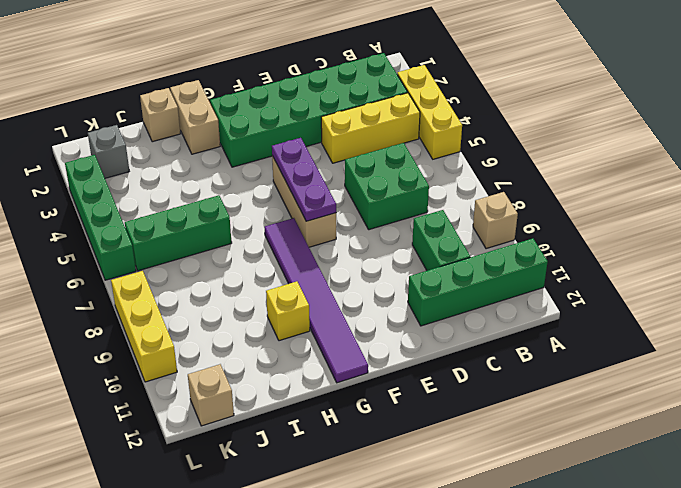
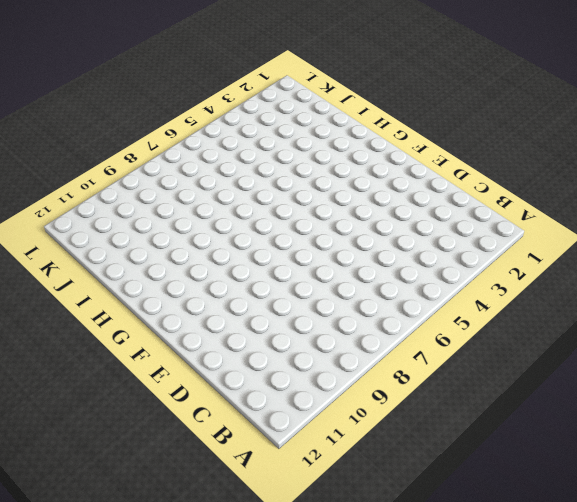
none -> yellow 1x3 brick [397,65,462,159]
none -> tan 1x1 brick [473,192,518,249]
none -> green 1x4 brick [408,239,548,326]

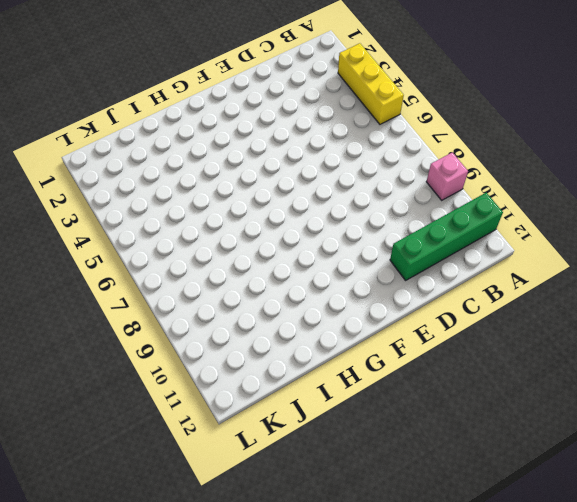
pink 1x1 brick [426,153,468,200] -> tan 1x1 brick [473,192,518,249]
none -> green 2x6 brick [210,53,408,167]
none -> yellow 1x3 brick [321,93,420,163]
none -> green 2x2 brick [345,143,429,230]

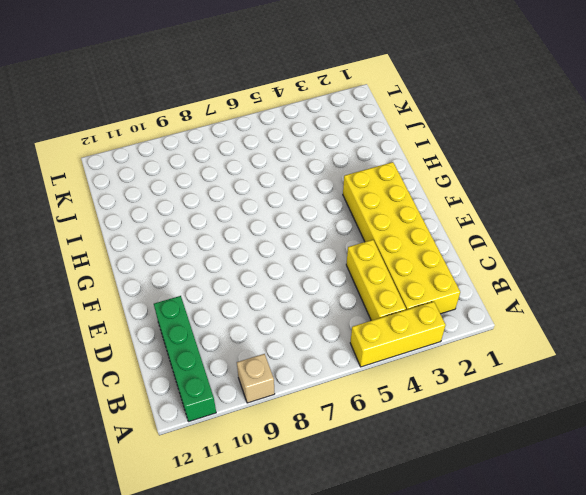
yellow 2x6 brick [343,162,460,314] -> green 2x6 brick [210,53,408,167]
none -> green 2x2 brick [345,143,429,230]
none -> green 1x2 brick [412,210,470,271]
none -> tan 1x3 brick [272,156,336,247]

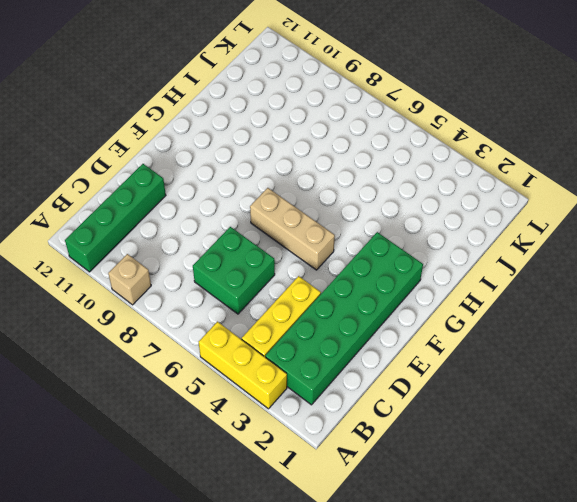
none -> green 1x2 brick [412,210,470,271]
none -> purple 1x6 tile [264,218,368,383]
none -> tan 1x2 brick [170,80,220,154]

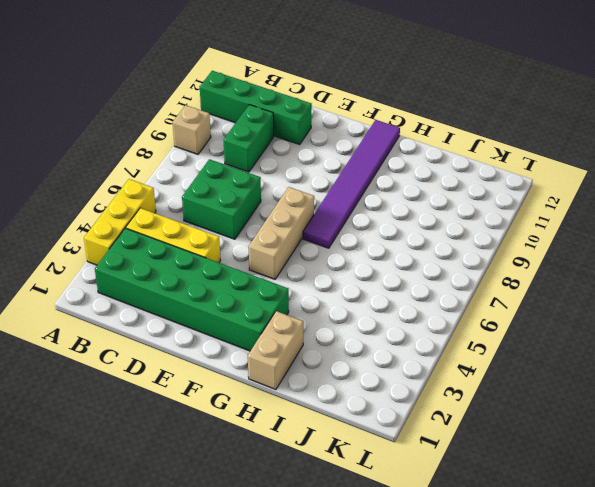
none -> yellow 1x1 brick [266,281,310,341]
none -> tan 1x1 brick [140,88,181,142]
none -> green 1x3 brick [125,195,232,271]

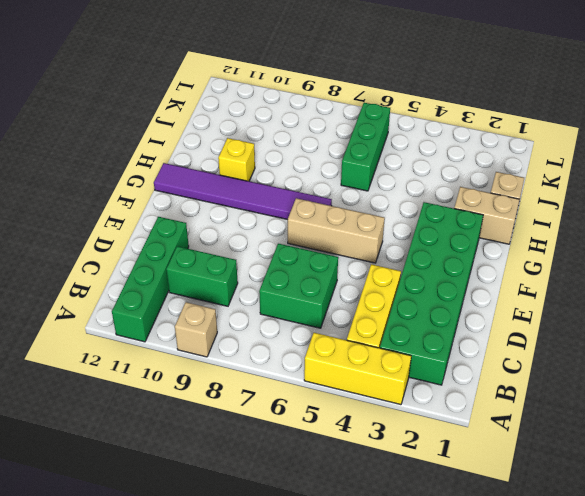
none -> grey 1x1 brick [88,125,129,178]
none -> tan 1x1 brick [188,364,234,426]
none -> green 1x4 brick [65,155,136,280]

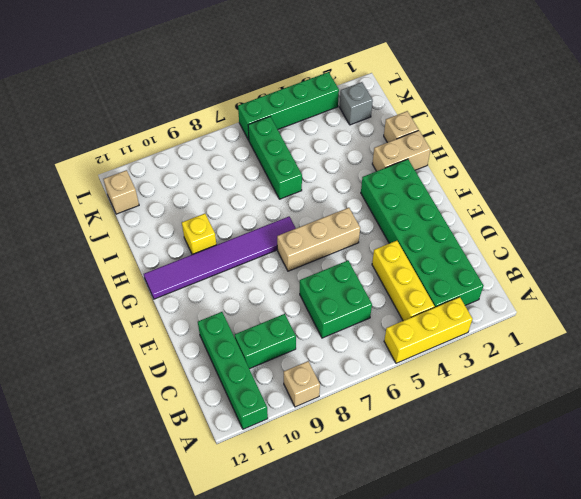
none -> yellow 1x3 brick [111,271,177,382]
none -> purple 1x3 plate [272,138,336,221]

